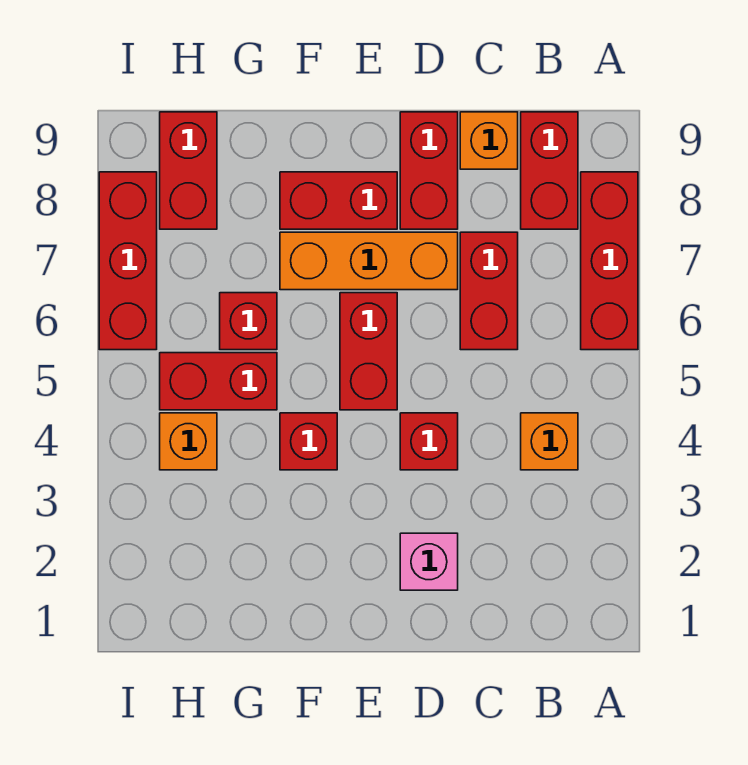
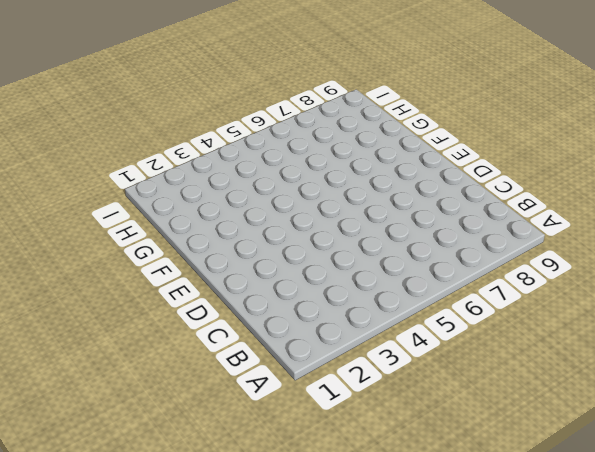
none -> red 1x3 brick [581,172,638,350]
none -> orange 1x1 brick [521,413,578,470]
none -> red 1x2 brick [521,112,578,229]

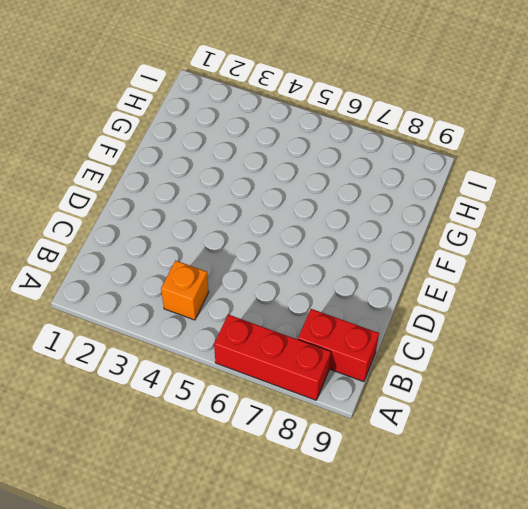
none -> red 1x2 brick [460,232,518,350]
none -> orange 1x1 brick [460,112,518,169]
none -> pink 1x1 brick [400,533,458,590]

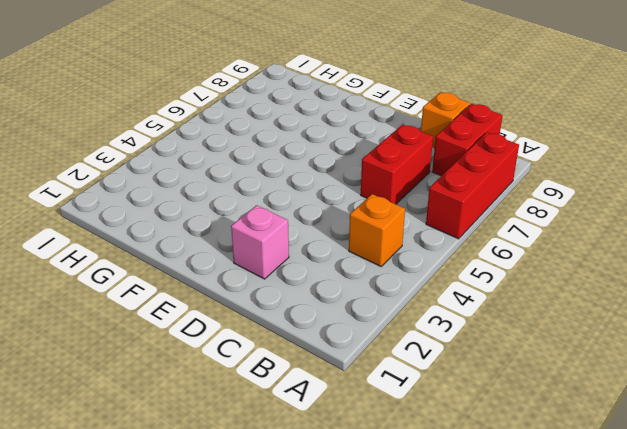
none -> red 1x1 brick [400,413,458,470]
none -> orange 1x3 brick [280,232,458,290]
none -> red 1x2 brick [400,112,458,229]

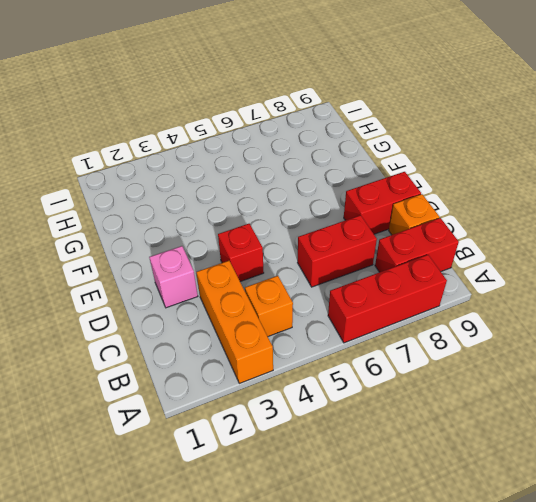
orange 1x3 brick [196,261,273,383] -> orange 1x3 brick moved to [280,232,458,290]
none -> red 1x2 brick [340,293,397,410]
none -> red 1x2 brick [280,172,397,229]
none -> red 1x1 brick [280,413,337,470]

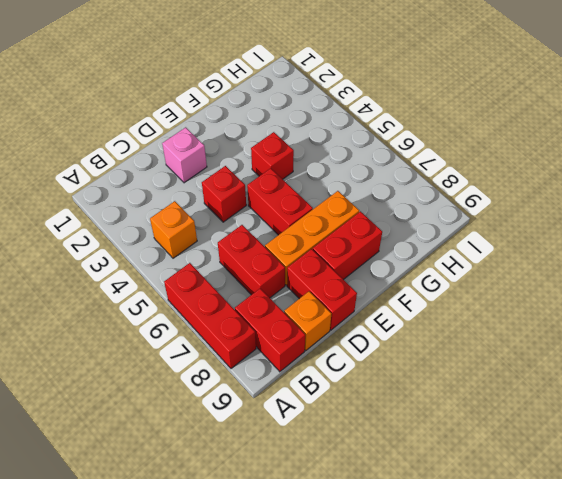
none -> red 1x2 brick [160,353,277,410]
none -> red 1x1 brick [220,293,277,350]
none -> orange 1x1 brick [160,413,217,470]

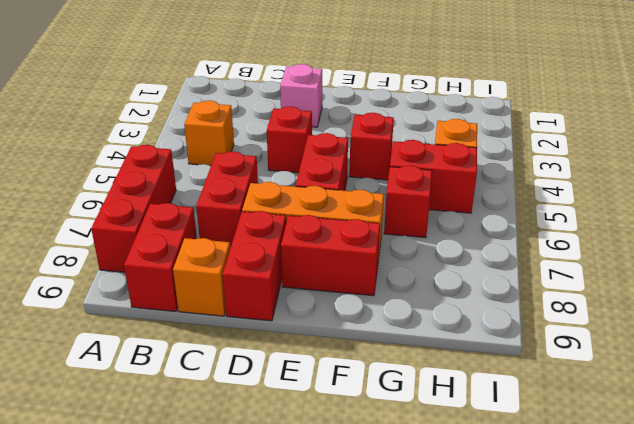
none -> red 1x2 brick [160,112,217,229]
none -> red 1x3 brick [99,172,157,350]

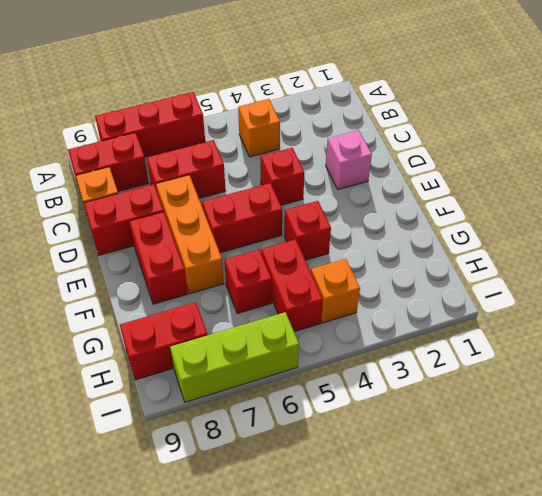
lime 1x3 brick [170,312,299,402] -> red 1x3 brick [99,172,157,350]

